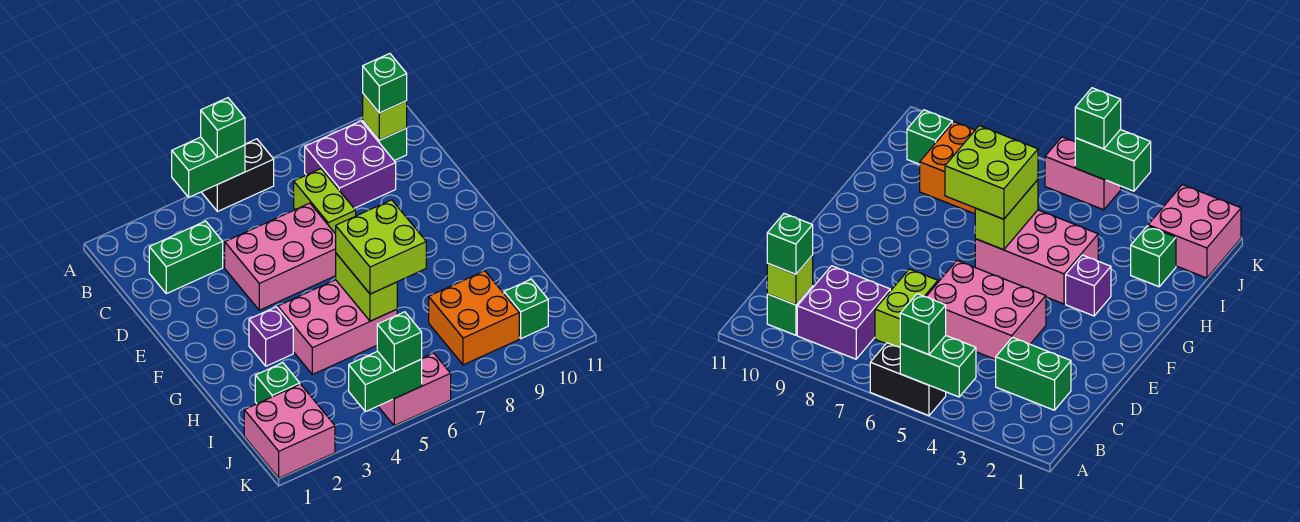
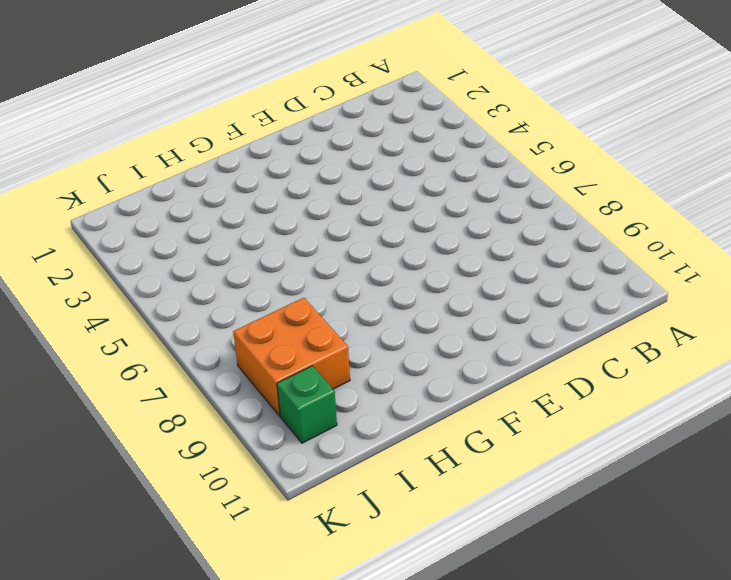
none -> black 1x2 brick [202,139,274,212]
none -> purple 2x2 brick [305,121,396,208]
none -> green 1x1 brick [363,121,407,161]

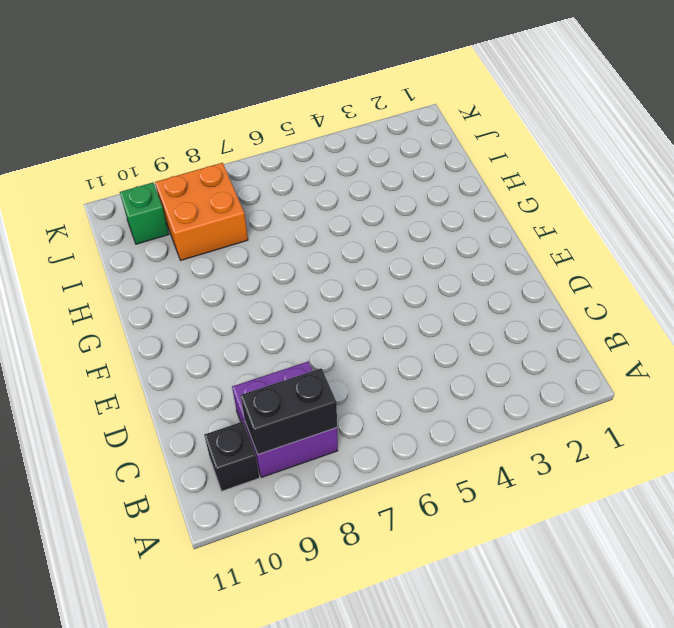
black 1x2 brick [240,368,337,454] -> black 1x2 brick moved to [202,139,274,212]
black 1x1 brick [204,422,259,491] -> green 1x1 brick [363,121,407,161]
none -> green 1x2 brick [149,221,223,294]
none -> lime 1x2 brick [294,169,356,234]
none -> pink 2x3 brick [225,203,336,310]

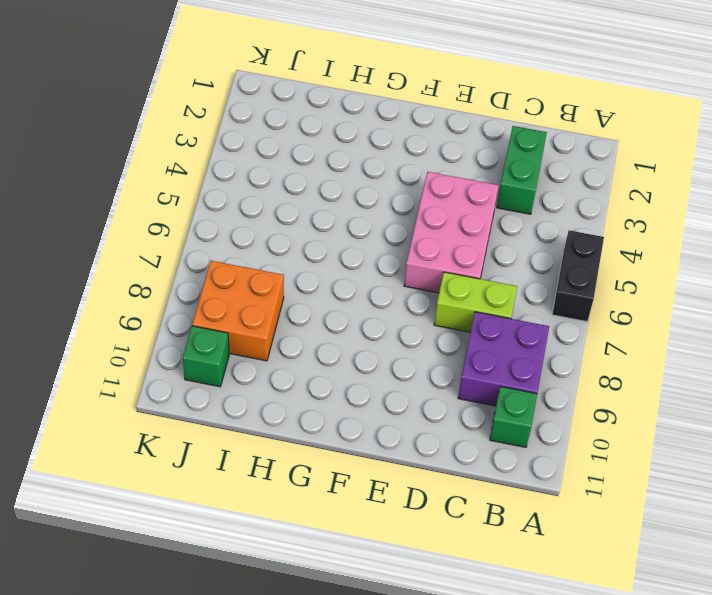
none -> purple 1x1 brick [249,307,293,366]
none -> pink 2x3 brick [278,280,397,375]
none -> green 1x1 brick [255,363,300,404]

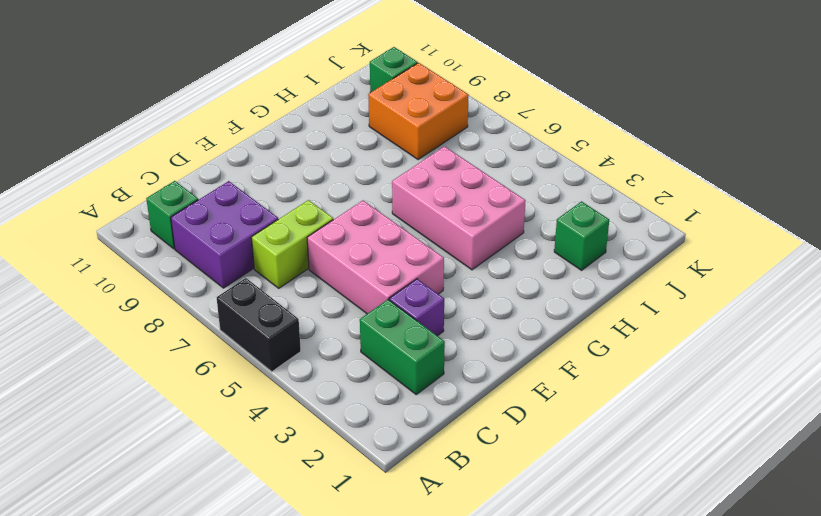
purple 1x1 brick [389,279,444,336] -> purple 1x1 brick moved to [249,307,293,366]
none -> pink 2x2 brick [244,384,335,478]
none -> pink 1x2 brick [378,353,451,426]
none -> green 1x2 brick [172,137,245,197]

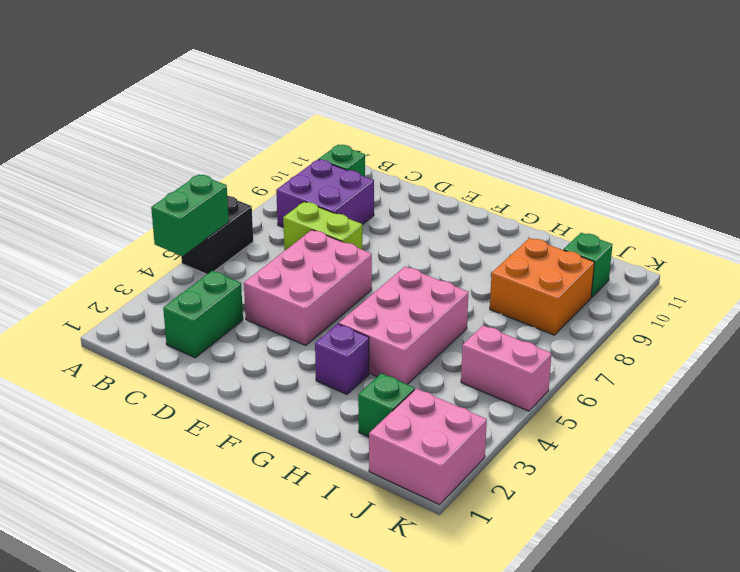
pink 1x2 brick [461,326,552,411] -> pink 1x2 brick turned to [378,353,451,426]
none -> lime 1x1 brick [363,94,407,140]
none -> lime 1x2 brick [336,254,397,321]
none -> green 1x2 brick [349,351,422,412]

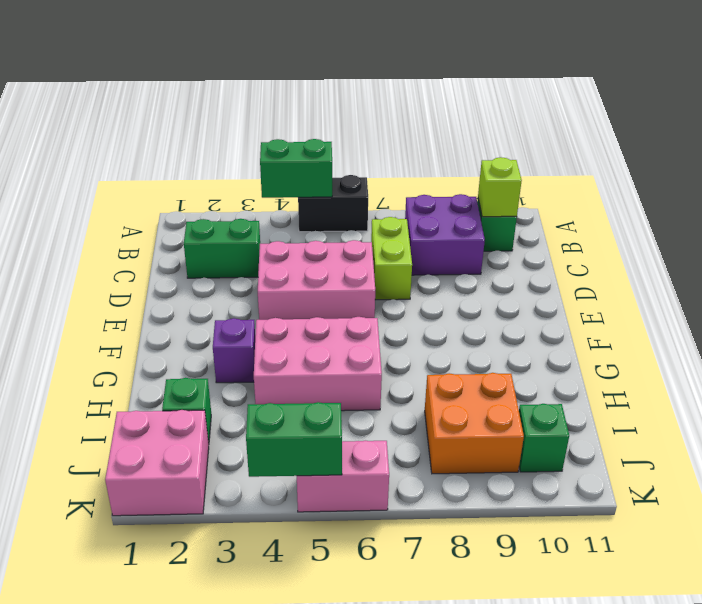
none -> lime 1x2 brick [336,254,397,321]
none -> green 1x1 brick [201,98,245,157]
none -> green 1x1 brick [363,54,407,113]

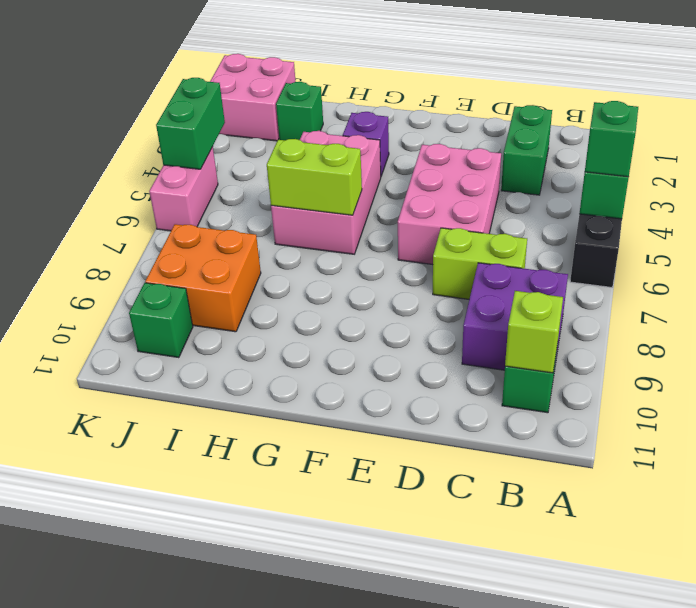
none -> green 1x1 brick [363,54,407,113]
none -> lime 2x2 brick [336,200,426,294]
none -> green 1x1 brick [377,312,422,371]

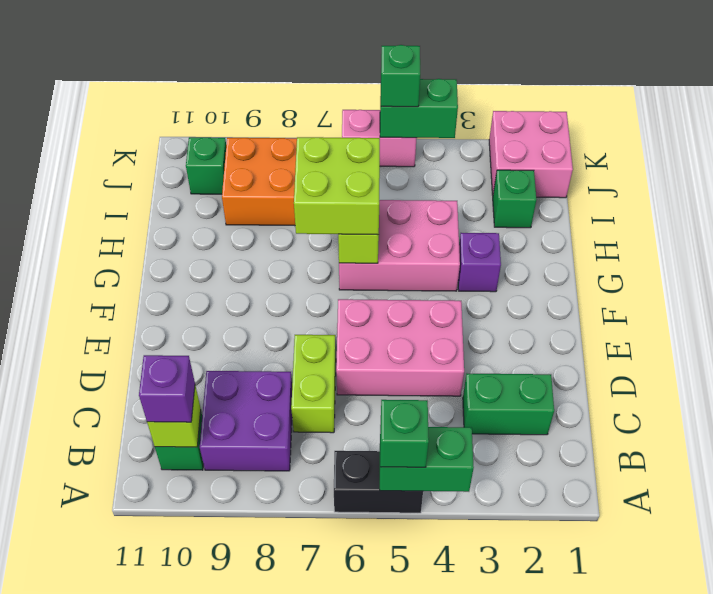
purple 1x1 brick [139,355,195,422] -> green 1x1 brick [363,54,407,113]

